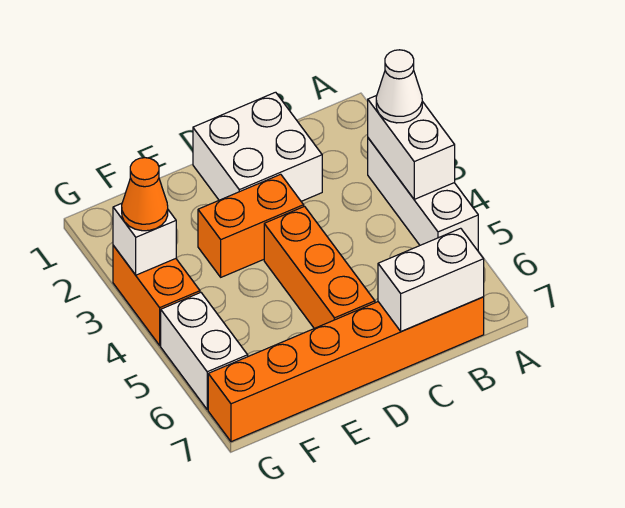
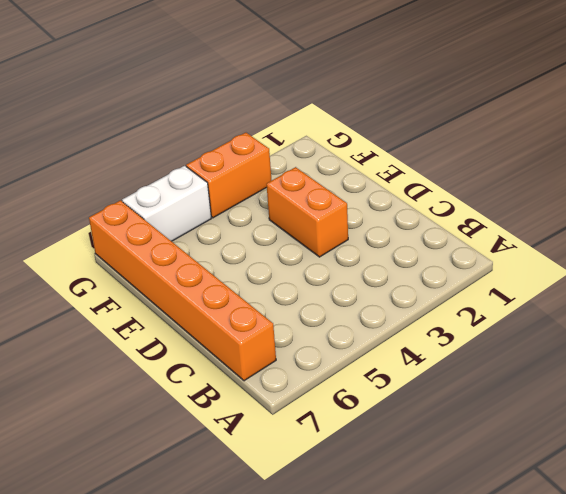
none -> white 1x3 brick [368,138,478,251]
none -> white 2x2 brick [193,92,322,201]
none -> orange 1x3 brick [264,206,375,328]

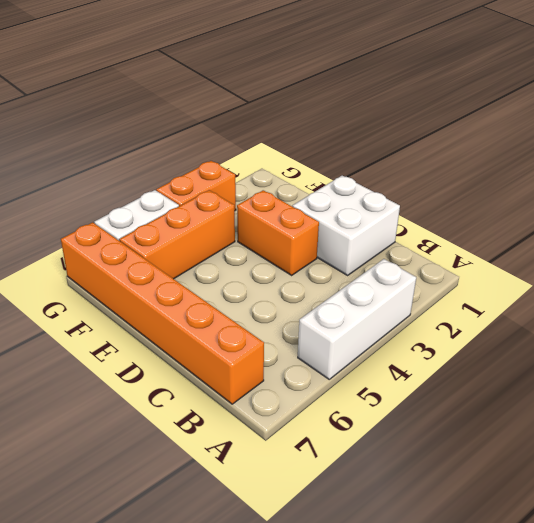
orange 1x3 brick [119,190,235,279] -> orange 1x3 brick moved to [264,206,375,328]
none -> white 1x2 brick [368,96,455,199]
none -> white 1x2 brick [378,228,484,332]
none -> white 1x1 brick [113,203,176,275]

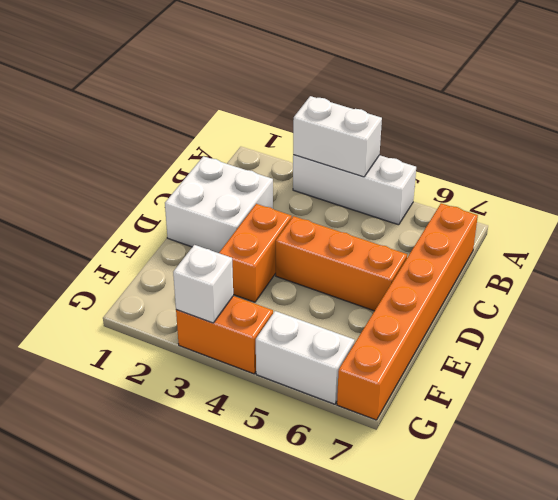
none -> white 1x2 brick [378,228,484,332]
none -> white 1x1 cone [376,50,422,123]
none -> orange 1x1 cone [122,158,168,231]

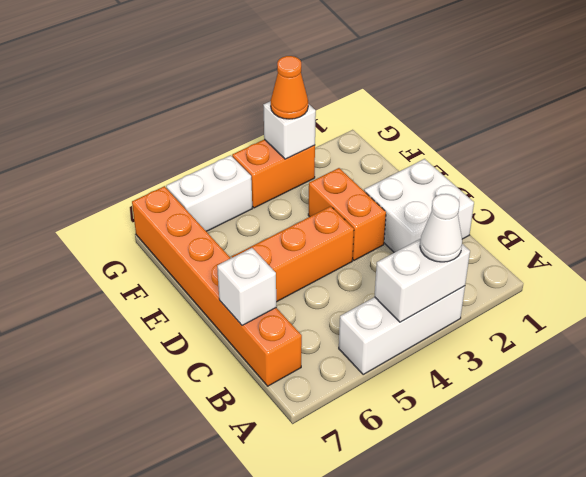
white 1x1 brick [217,248,276,325] -> white 1x2 brick [378,228,484,332]

